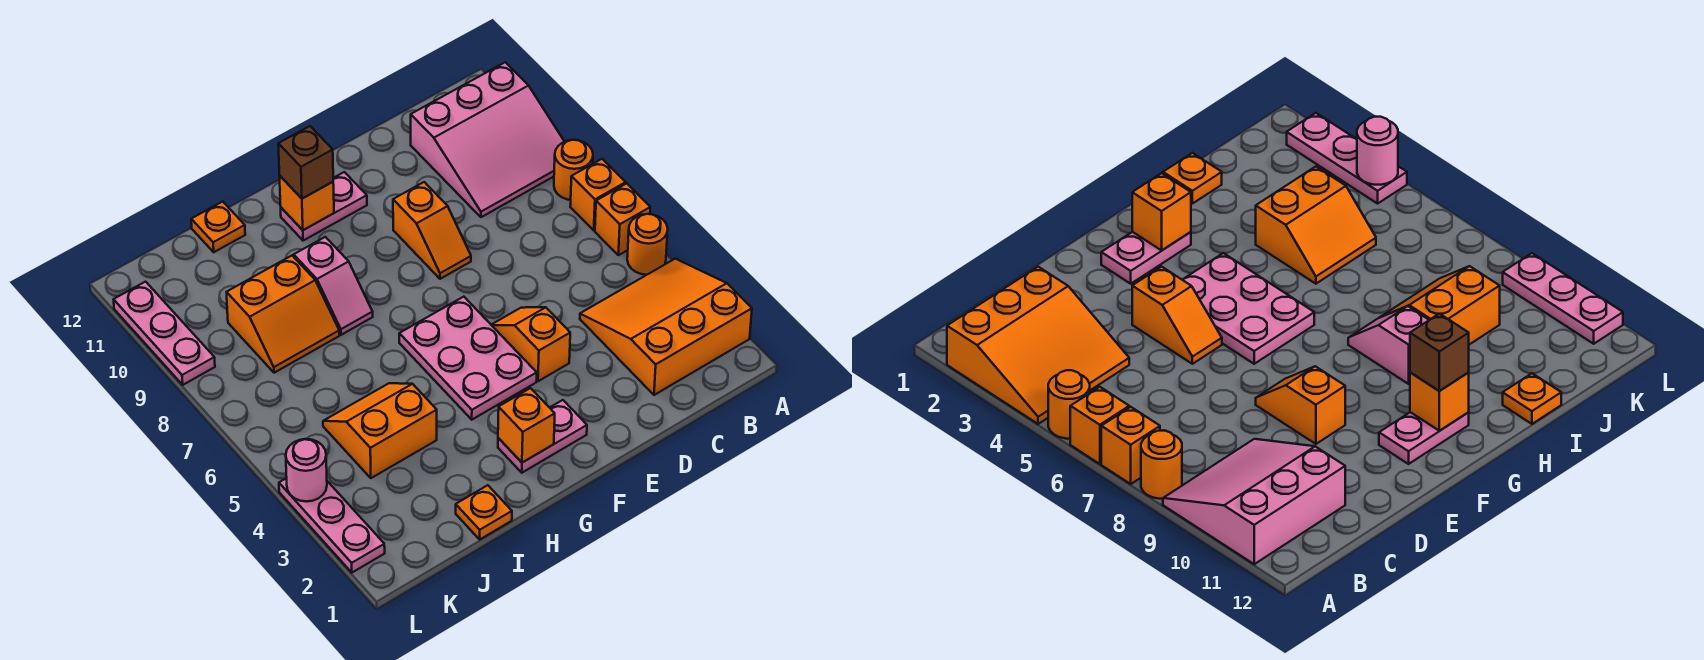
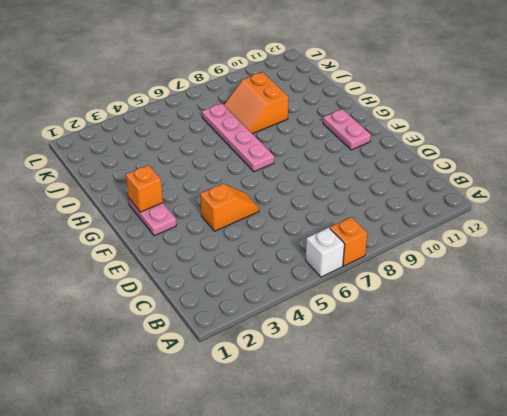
white 1x1 brick [306,227,344,277] -> orange 1x1 brick [595,183,650,255]
pink 1x4 plate [202,103,274,172] -> none
none -> orange 3x3 slope [580,259,752,395]
none -> orange 1x1 round brick [627,214,668,275]
none -> orange 1x1 round brick [554,140,593,200]

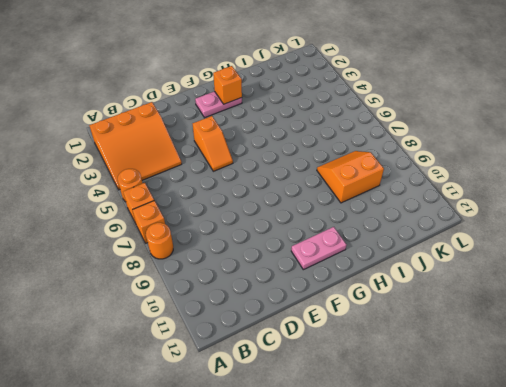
none -> pink 3x3 slope [411,62,564,217]
none -> orange 1x2 slope [393,182,471,279]
none -> pink 2x3 plate [399,297,537,420]

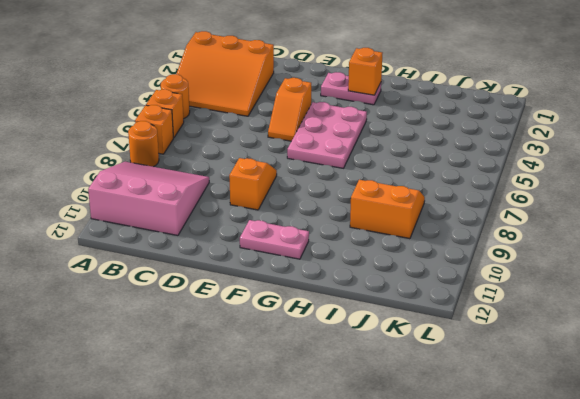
none -> pink 1x2 slope [294,237,373,335]
none -> orange 1x1 plate [456,485,512,539]
none -> orange 2x2 slope [323,383,437,478]

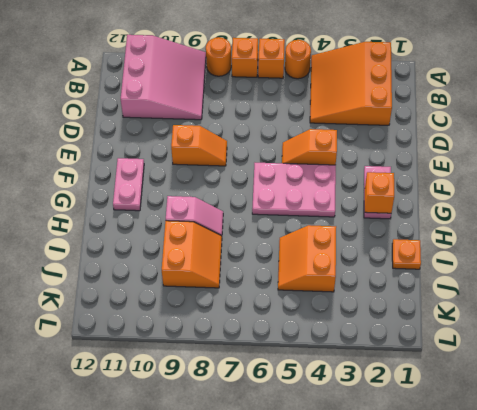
none -> orange 1x1 plate [191,202,245,252]
none -> pink 1x3 plate [279,478,385,573]
none -> pink 1x3 plate [114,282,215,385]

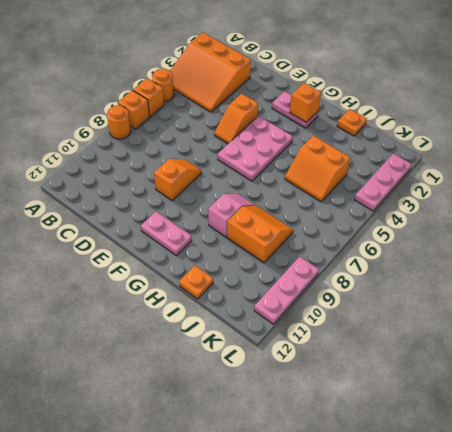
none -> pink 3x3 slope [411,62,564,217]
none -> orange 1x1 brick [280,176,334,230]
none -> pink 1x1 round brick [286,439,327,502]

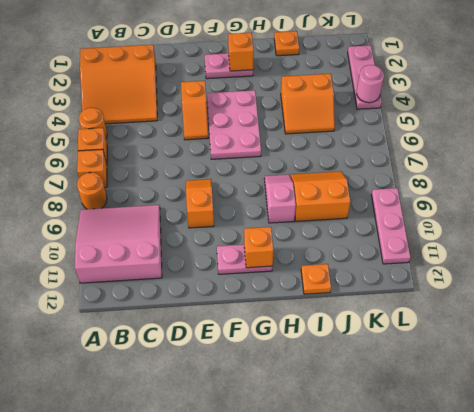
none -> brown 1x1 brick [278,126,333,199]

